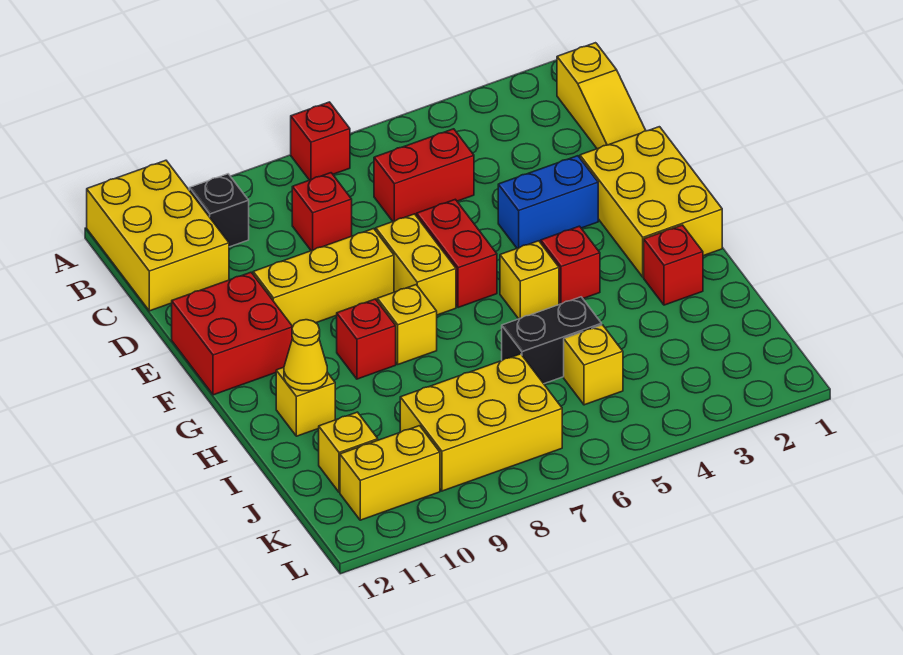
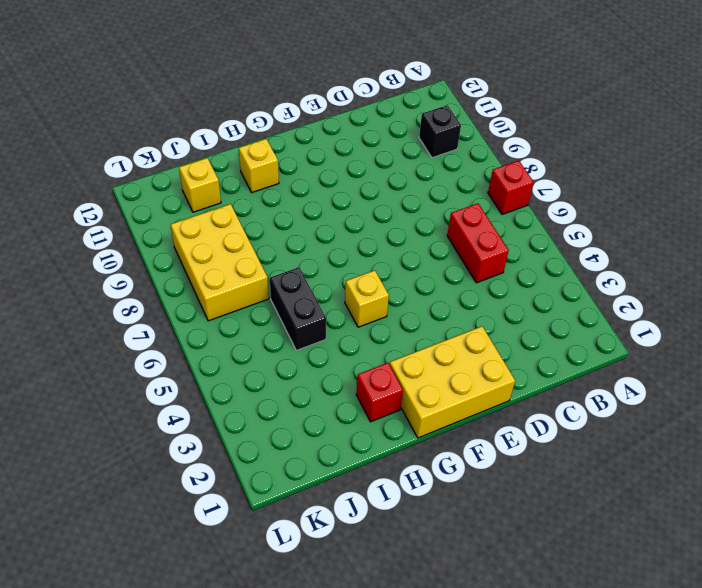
none -> yellow 2x3 brick [87,160,229,311]
none -> yellow 1x3 slope [557,43,646,149]
none -> red 1x1 brick [292,173,352,251]

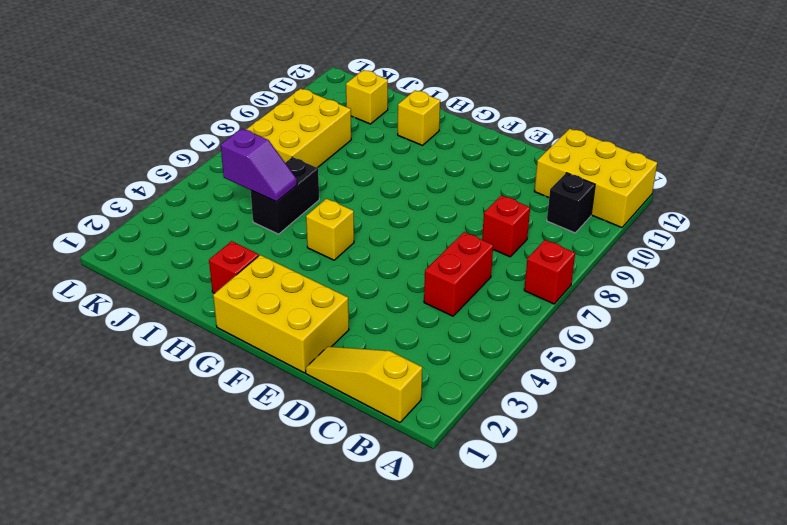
purple 1x2 slope [221,129,297,202] -> none
none -> blue 1x2 brick [498,156,598,248]
none -> red 1x2 brick [417,199,497,308]
none -> yellow 1x2 brick [376,214,456,315]

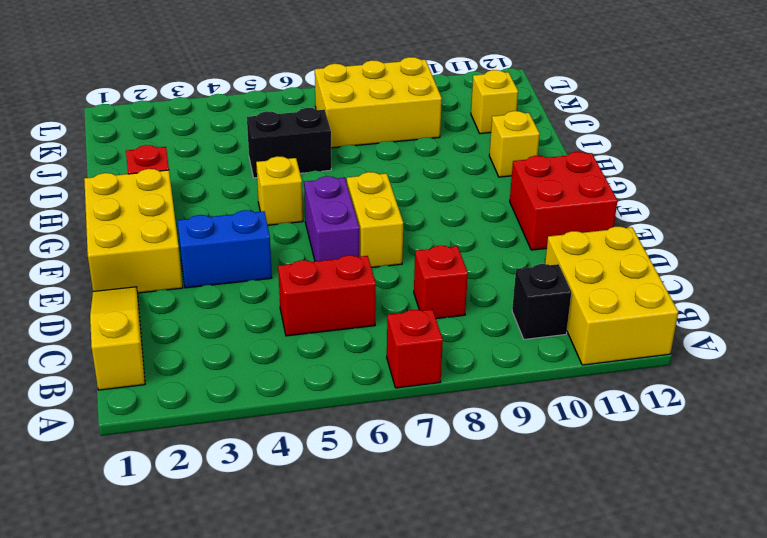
purple 1x2 brick [304,176,359,261] -> red 1x2 brick [417,199,497,308]
none -> yellow 1x3 brick [253,229,394,326]
none -> red 1x1 brick [541,226,600,304]
none -> yellow 1x1 brick [377,285,437,364]

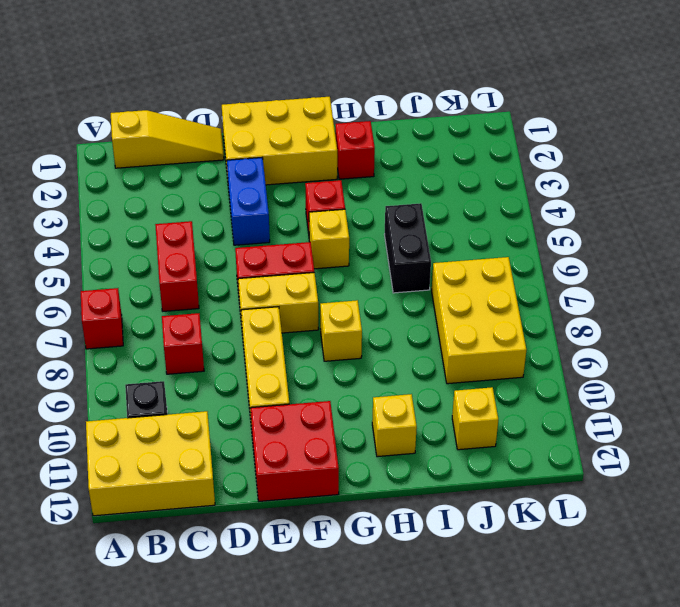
none -> red 1x1 brick [337,299,396,379]
none -> yellow 1x1 brick [564,325,623,405]
none -> yellow 1x2 brick [340,426,440,520]

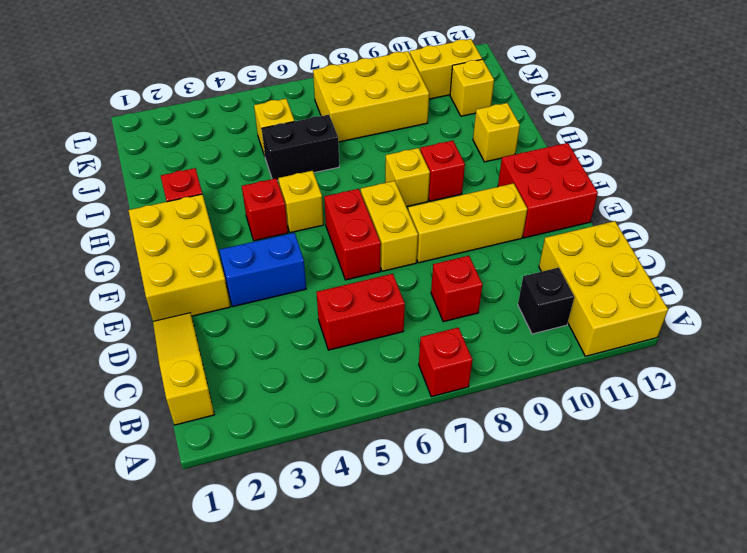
none -> yellow 1x1 cone [284,320,327,391]

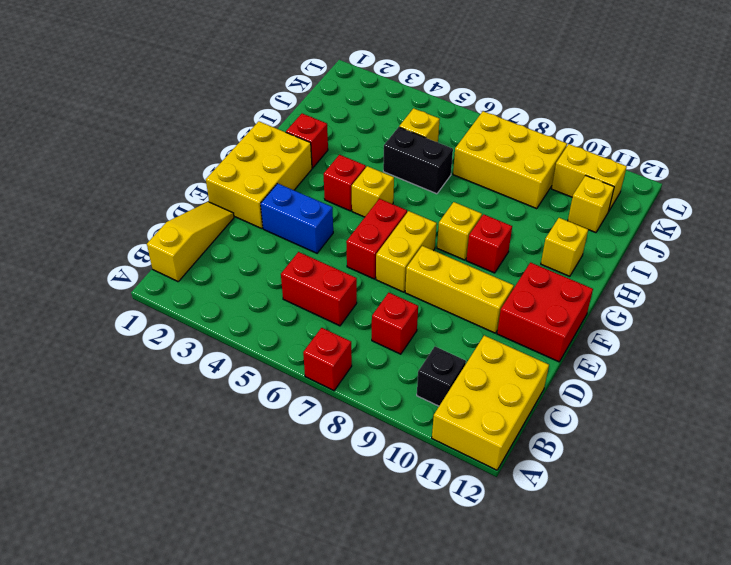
none -> yellow 1x1 cone [284,320,327,391]

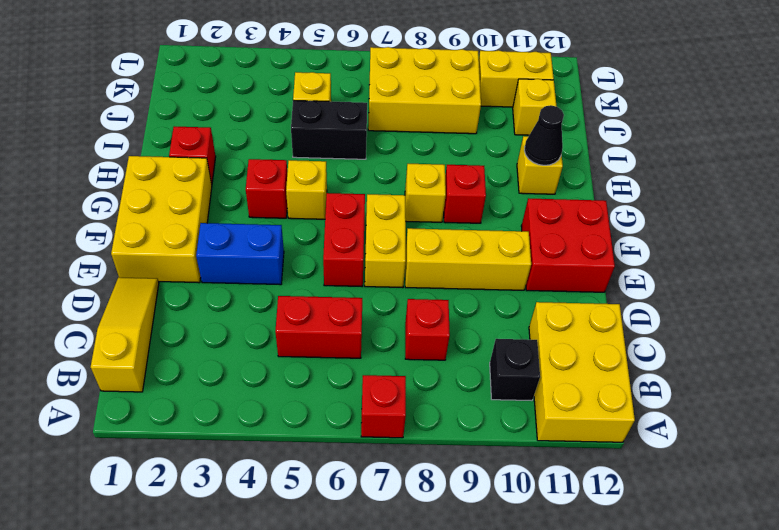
black 1x1 cone [524,105,564,165] -> yellow 1x1 cone [284,320,327,391]

